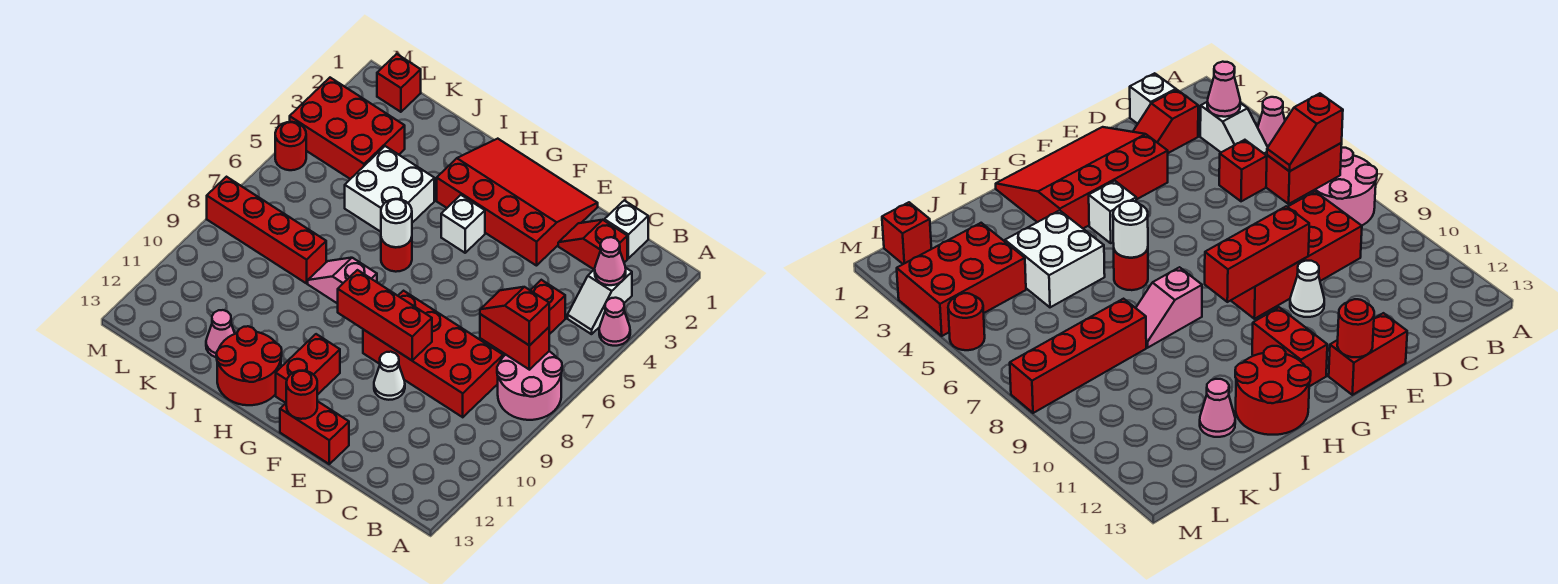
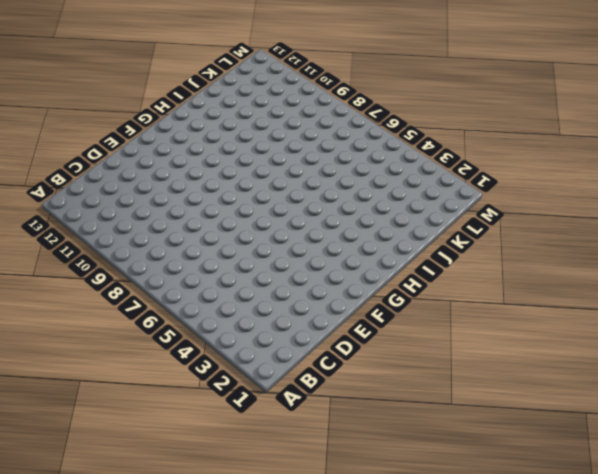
none -> pink 1x1 cone [599,298,630,346]
none -> pink 2x2 round brick [497,351,562,420]
none -> white 1x2 slope [568,268,632,334]

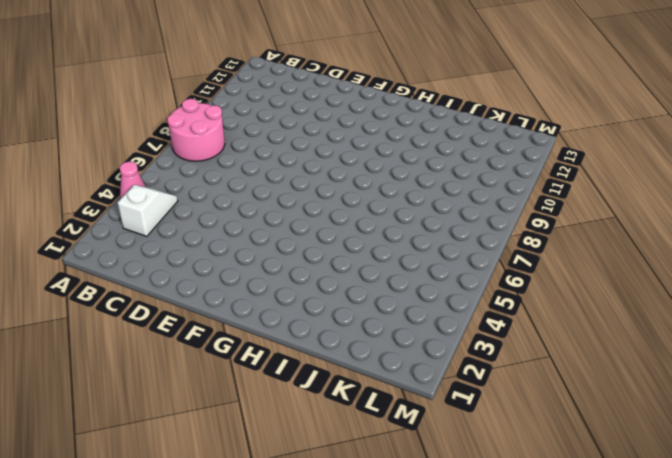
none -> white 1x1 brick [604,200,648,258]
none -> red 1x2 slope [558,220,627,269]
none -> red 1x1 brick [530,280,565,334]

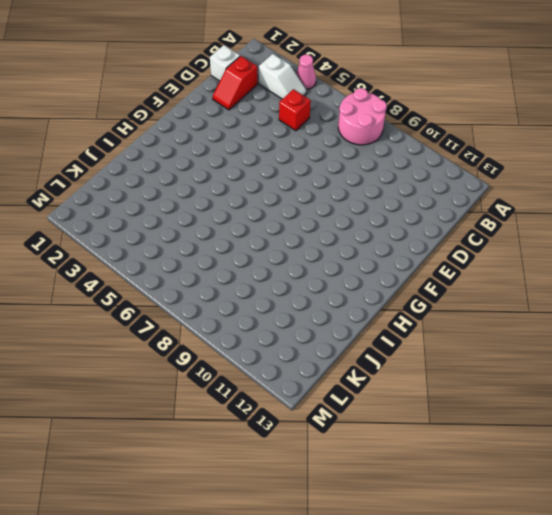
none -> red 2x4 brick [363,291,503,417]
none -> red 3x4 slope [437,139,598,266]
none -> white 1x1 cone [374,352,405,400]

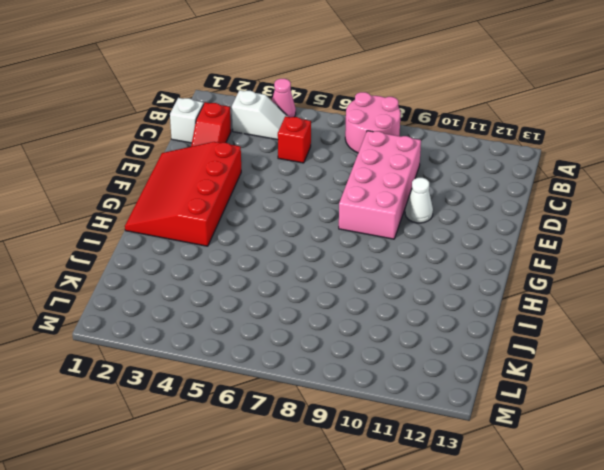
pink 2x4 brick [339,131,421,239] -> red 2x4 brick [363,291,503,417]
none -> red 1x2 brick [280,401,349,464]
none -> white 1x1 brick [441,195,485,253]
none -> red 1x2 brick [276,334,340,403]

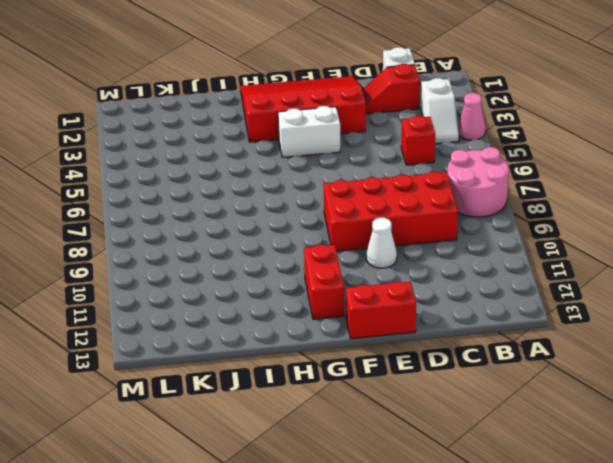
white 1x2 brick [278,106,340,157] -> white 1x1 brick [441,195,485,253]
none -> red 1x1 round brick [381,237,412,272]
none -> pink 1x2 slope [308,258,377,304]
none -> red 2x2 round brick [216,326,282,405]

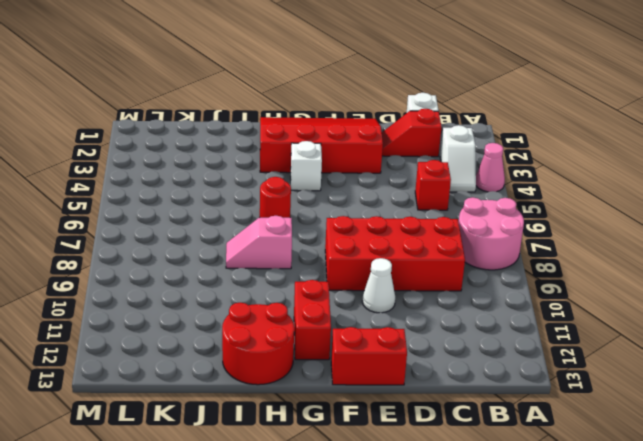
none -> white 2x2 brick [345,146,434,232]
none -> red 1x4 brick [207,177,326,283]
none -> pink 1x1 cone [206,310,235,357]

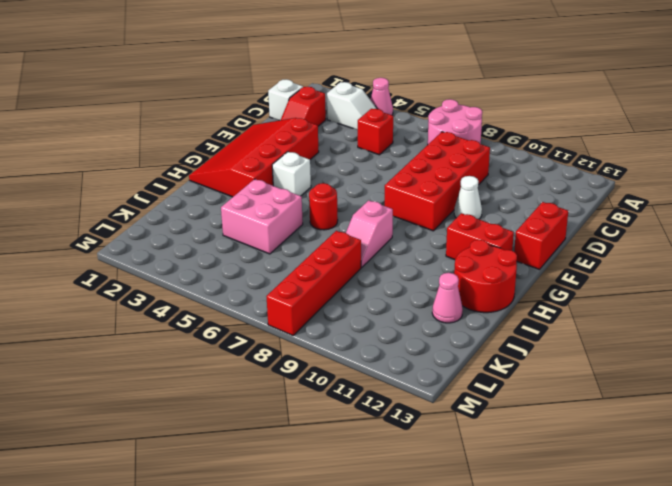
pink 2x2 brick [221,179,303,254] -> white 2x2 brick [345,146,434,232]
none -> red 2x3 brick [290,78,405,179]
none -> red 1x1 brick [377,54,421,112]
none -> red 1x1 round brick [275,122,306,170]

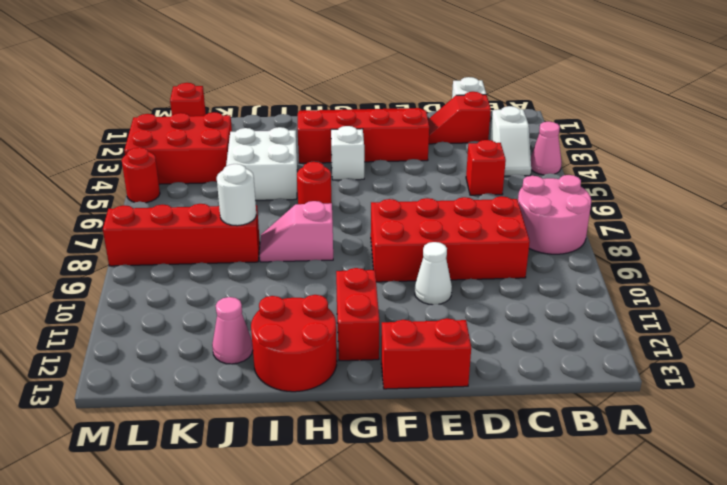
white 1x1 round brick [217,164,256,226] -> white 1x1 round brick moved to [381,199,412,247]
none -> pink 1x1 cone [595,237,626,285]
none -> red 1x2 brick [480,314,549,370]
none -> red 1x3 brick [338,270,432,360]

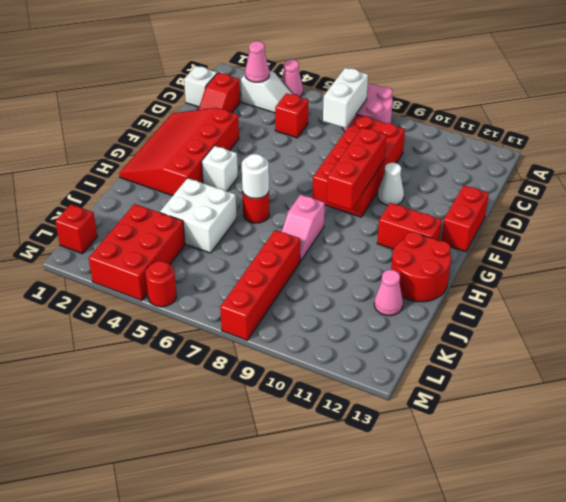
white 1x2 brick [323,68,368,128] -> red 1x2 brick [480,314,549,370]
none -> red 1x1 round brick [286,371,317,419]
none -> red 1x2 slope [480,287,549,346]

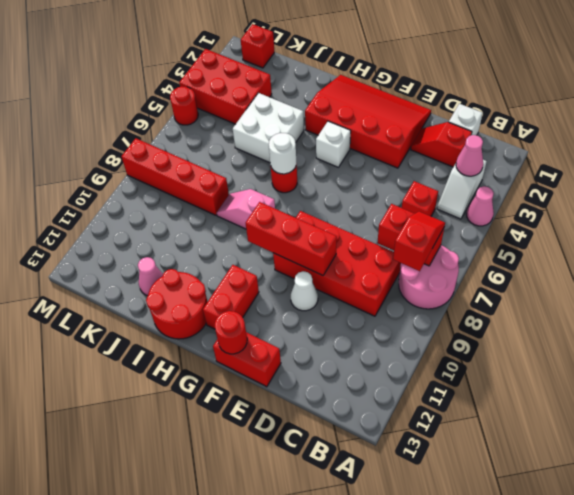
red 1x2 slope [393,212,445,271] -> red 1x2 slope turned to [480,287,549,346]

